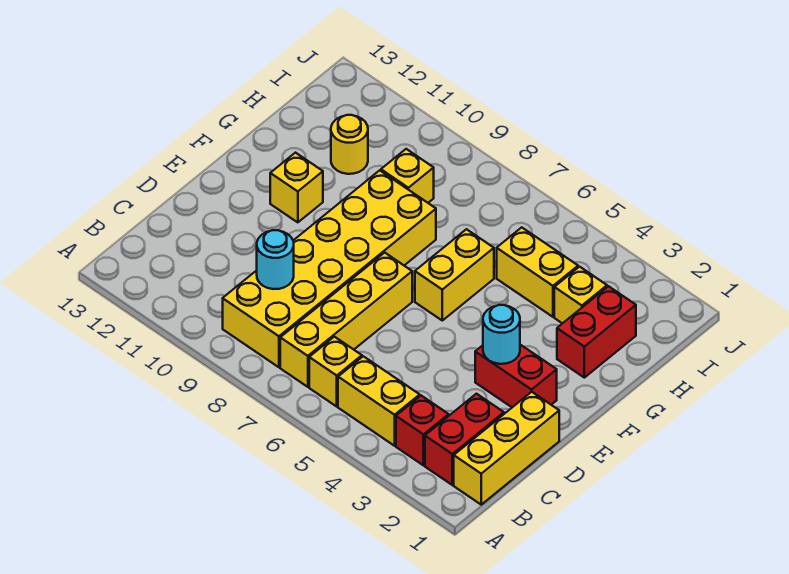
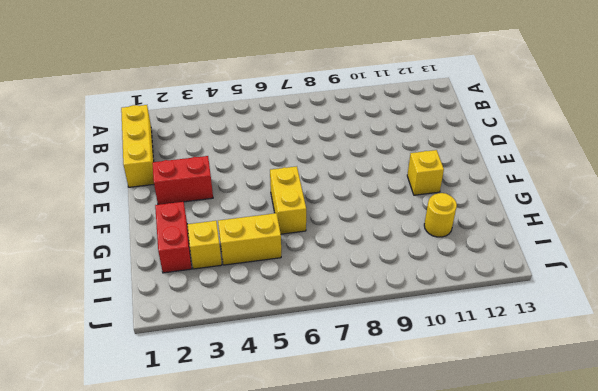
none -> red 1x2 brick [425,394,504,485]
none -> red 1x1 brick [396,396,449,465]
none -> yellow 1x2 brick [338,356,420,446]

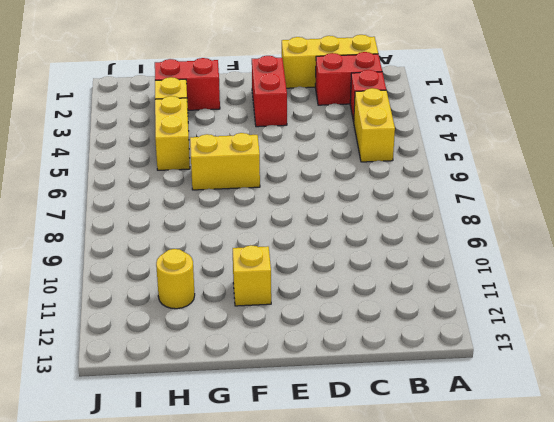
none -> yellow 1x1 brick [309,337,362,406]
none -> yellow 1x4 brick [280,253,412,387]
none -> yellow 2x6 brick [223,170,436,367]

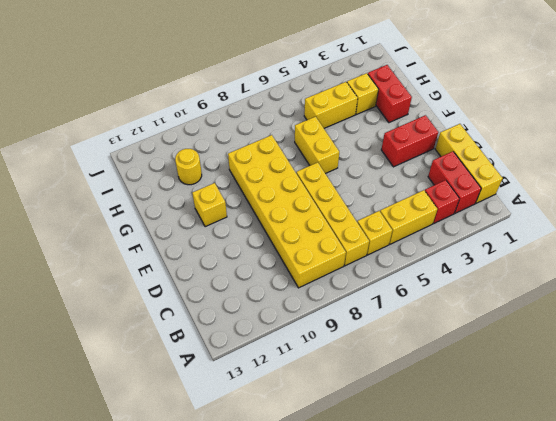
none -> yellow 1x1 brick [381,149,434,203]
none -> cyan 1x1 round brick [257,230,294,289]
none -> cyan 1x1 round brick [483,305,520,364]

